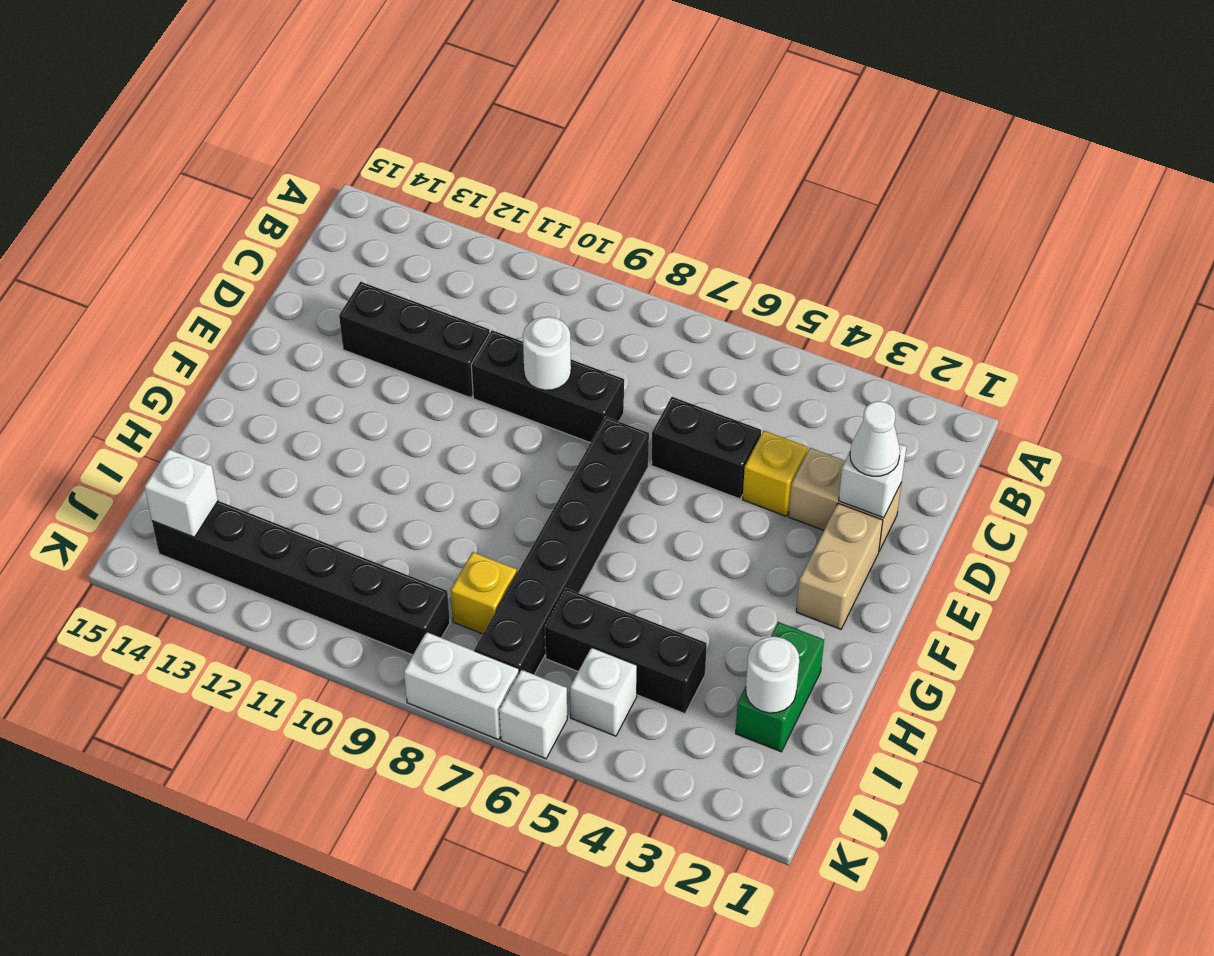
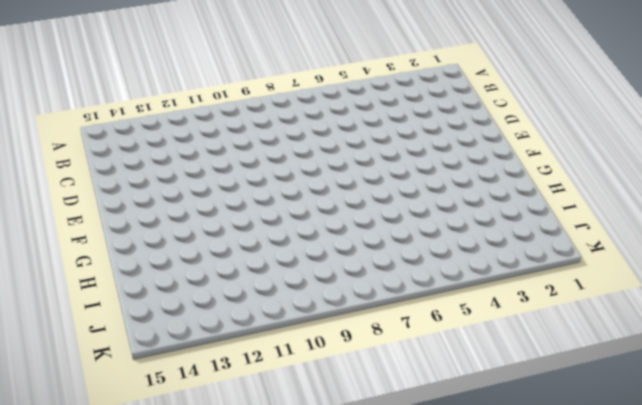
none -> tan 1x2 brick [789,448,902,551]
none -> yellow 1x1 brick [743,431,808,516]
none -> black 1x2 brick [651,397,761,499]

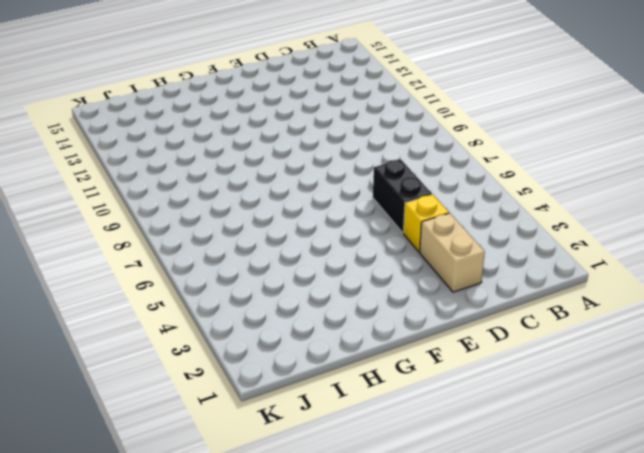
none -> black 1x3 brick [471,330,624,443]
none -> black 1x3 brick [339,282,490,398]
none -> tan 1x2 brick [796,503,883,629]

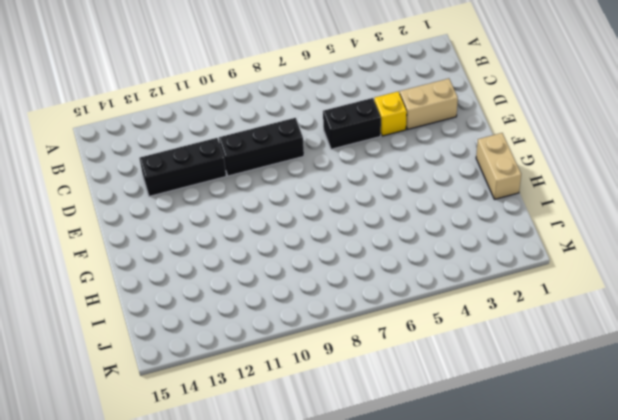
tan 1x2 brick [476,133,521,199] -> tan 1x2 brick moved to [796,503,883,629]
none -> black 1x6 brick [475,417,649,675]
none -> green 1x2 brick [736,622,824,752]
none -> black 1x3 brick [545,588,707,714]

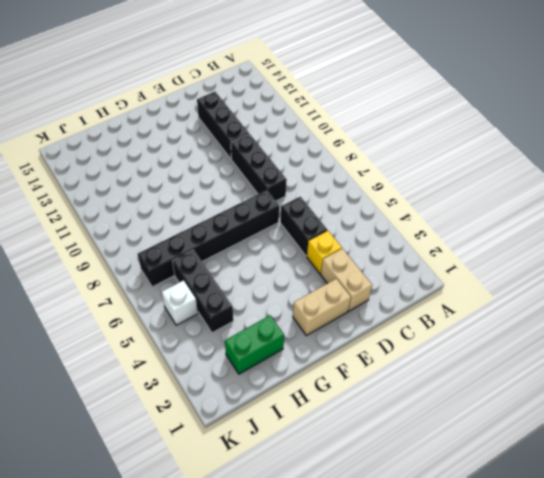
none -> yellow 1x1 brick [451,552,517,634]
none -> black 1x6 brick [152,501,450,655]
none -> white 1x1 brick [499,670,567,759]

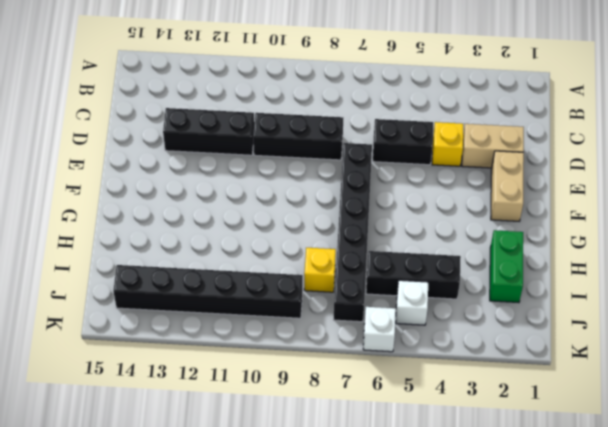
none -> white 1x2 brick [404,632,519,740]
none -> white 1x1 brick [839,444,906,518]
none -> white 1x1 round brick [523,317,571,390]

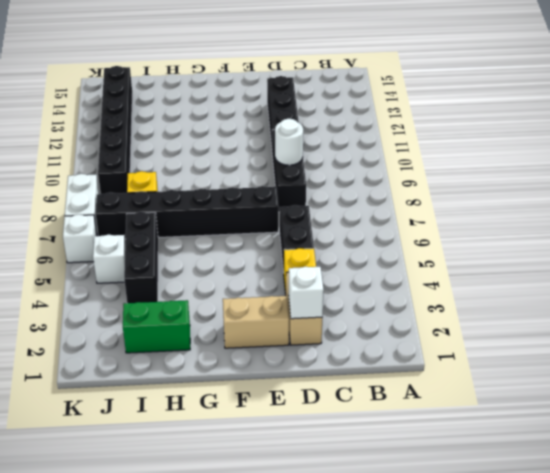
none -> white 1x1 round brick [746,637,799,713]
none -> white 1x1 brick [144,449,218,537]
none -> white 1x1 cone [850,401,900,476]

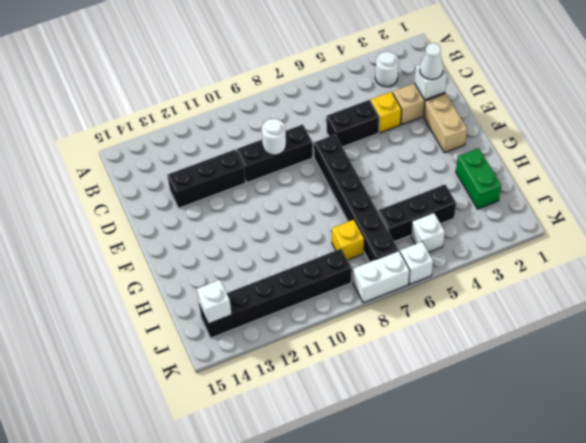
white 1x1 round brick [375,52,399,87] -> white 1x1 round brick moved to [746,637,799,713]

